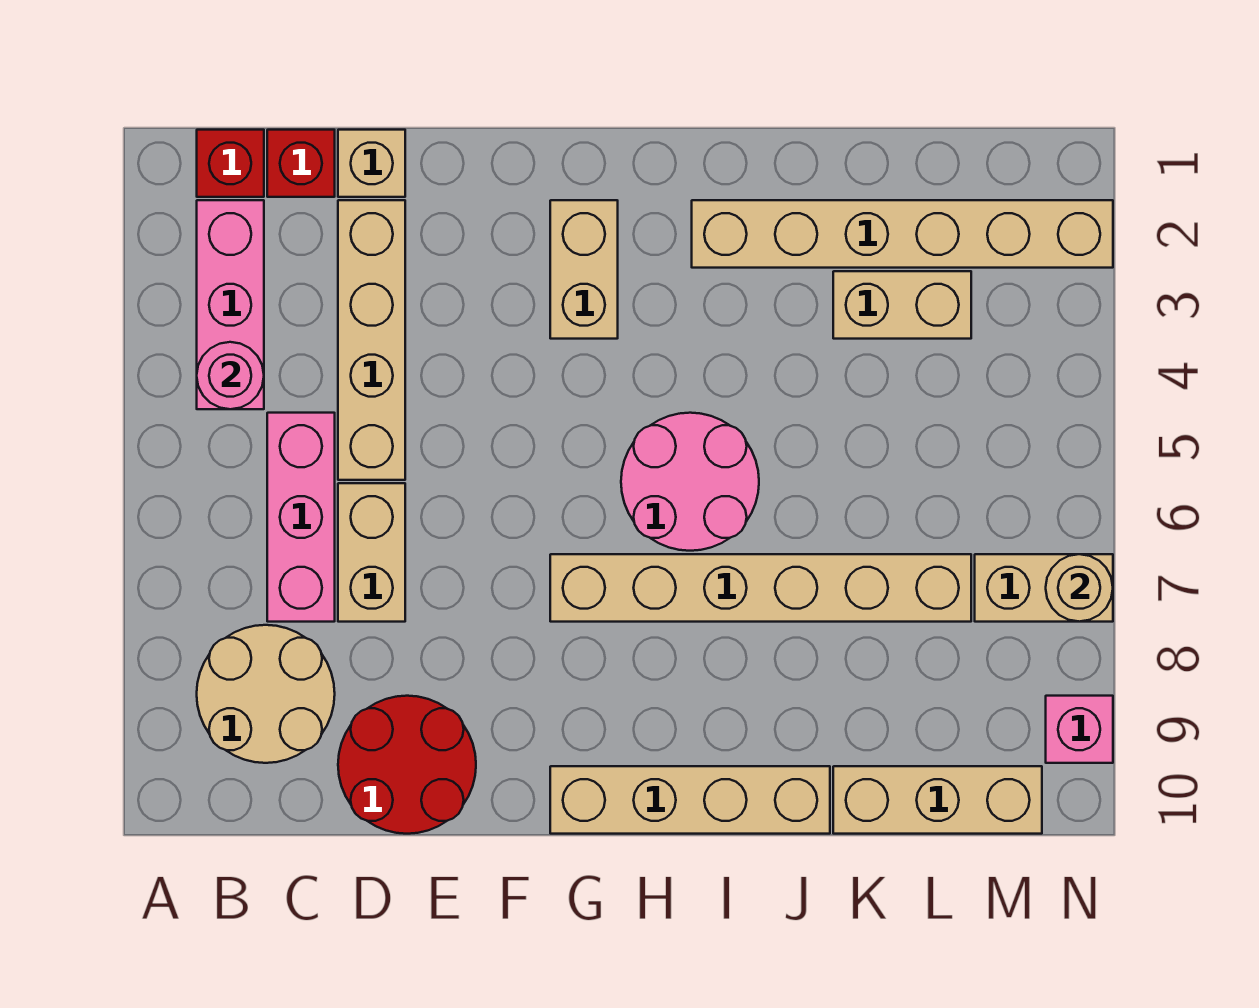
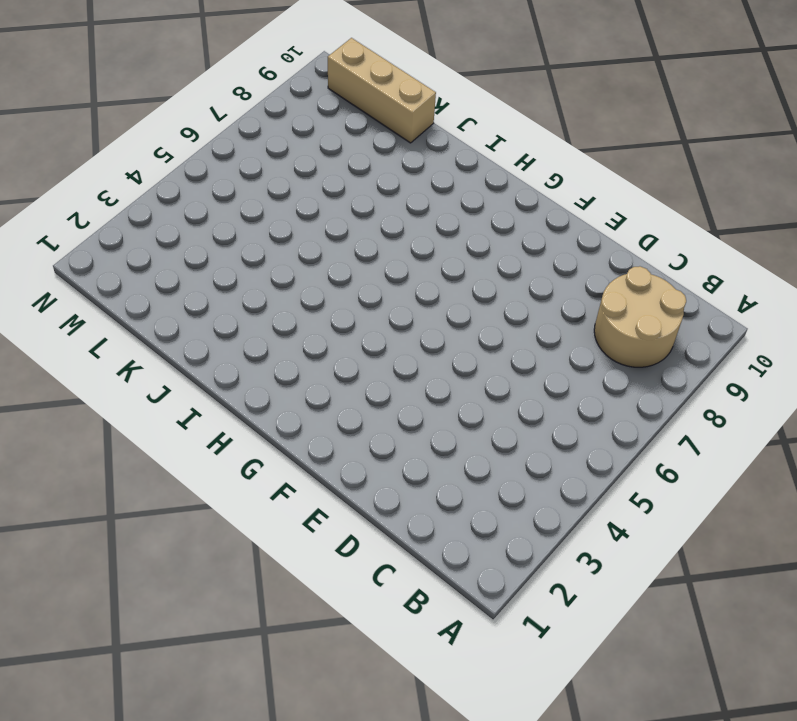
none -> red 1x1 brick [197,130,264,197]
none -> pink 1x3 brick [197,200,264,409]
none -> red 1x1 brick [267,130,335,197]

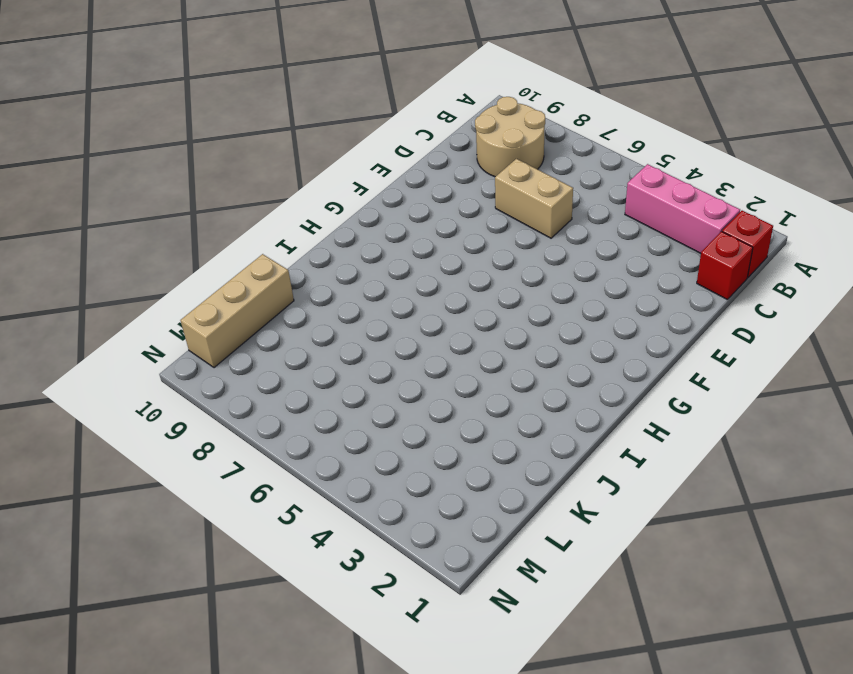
none -> pink 1x3 brick [267,413,335,622]
none -> tan 1x1 brick [338,130,405,197]
none -> tan 1x4 brick [338,200,405,480]

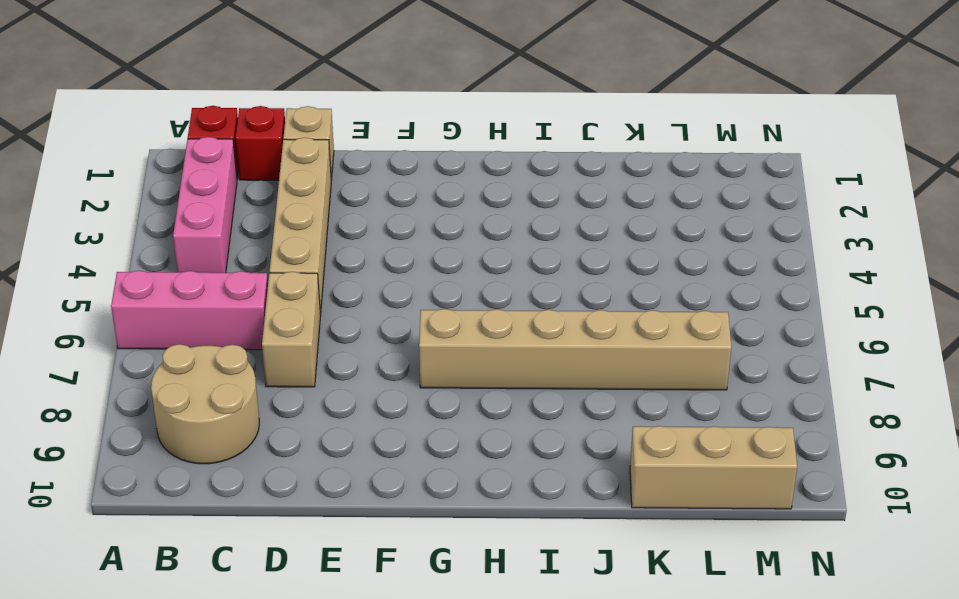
pink 1x3 brick [111,271,268,350] -> pink 1x3 brick turned to [267,413,335,622]
none -> red 2x2 round brick [338,696,476,834]
none -> tan 1x2 brick [550,200,618,339]
none -> tan 1x4 brick [550,766,830,834]

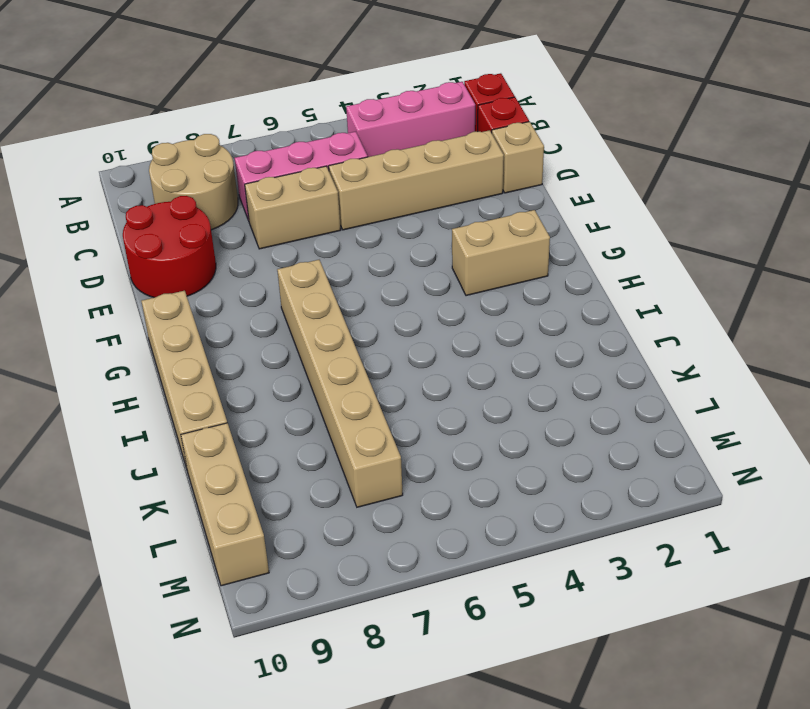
none -> pink 2x2 round brick [621,413,759,551]
none -> tan 1x6 brick [692,200,1113,268]
none -> tan 1x2 brick [833,271,971,339]

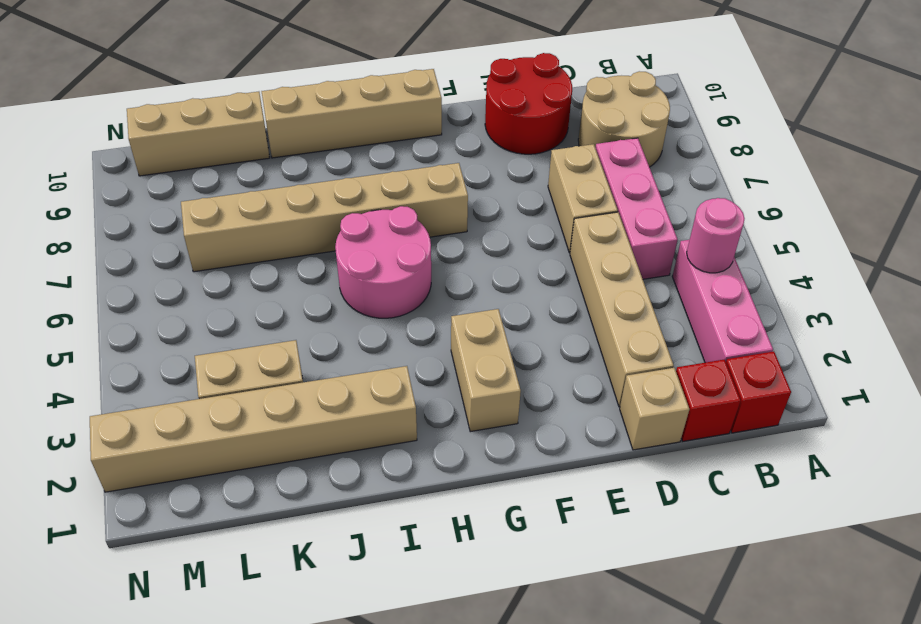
none -> tan 1x2 brick [975,554,1113,622]
none -> pink 1x1 brick [1046,696,1113,763]
none -> tan 1x1 round brick [1046,554,1113,622]

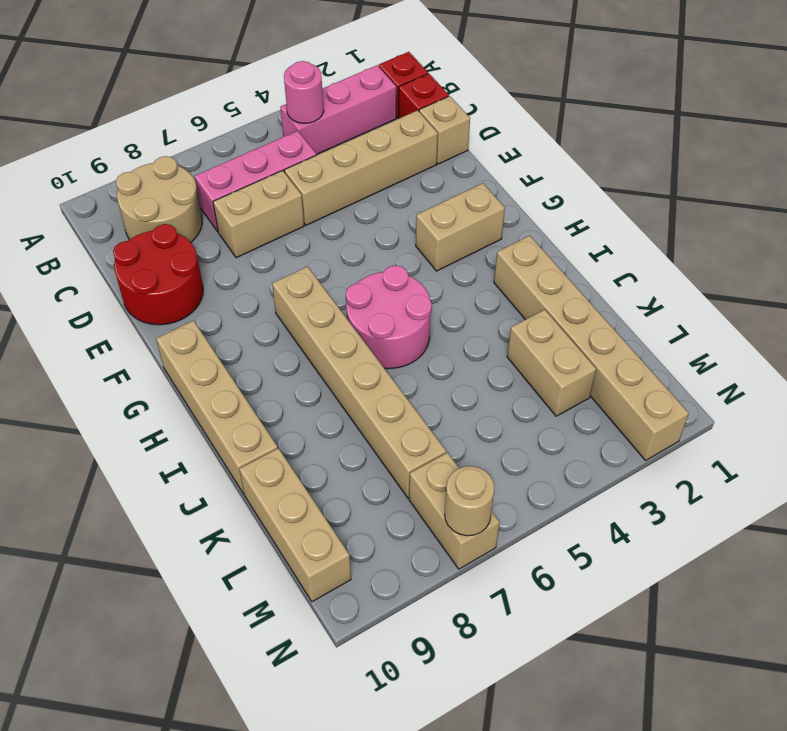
none -> pink 1x1 brick [1046,696,1113,763]

